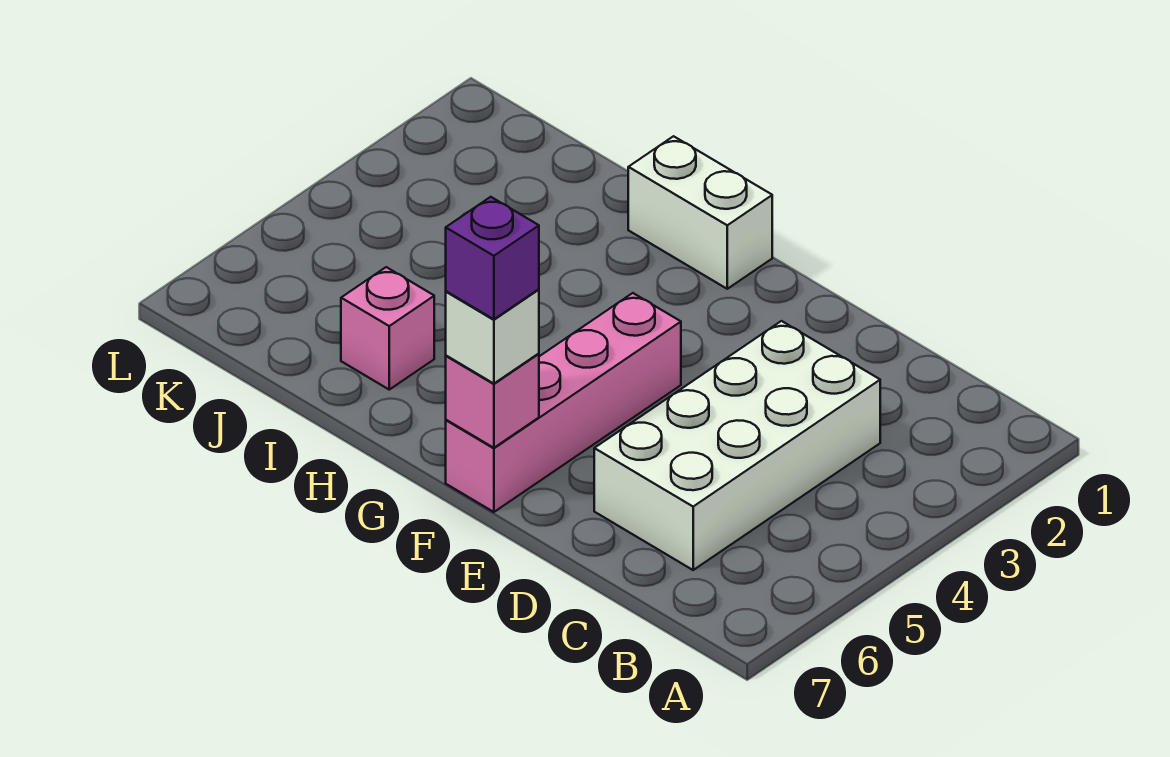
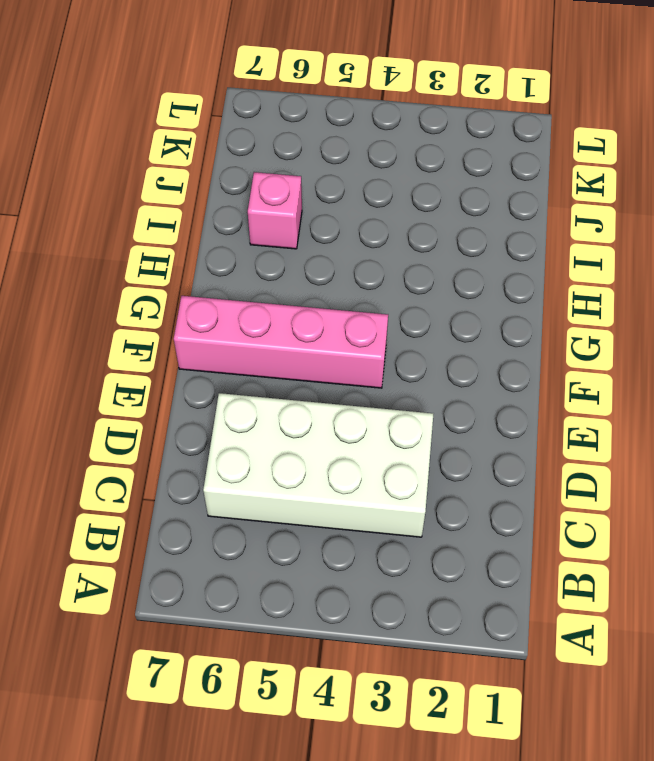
none -> white 1x2 brick [628,136,772,289]
none -> pink 1x1 brick [446,354,539,448]

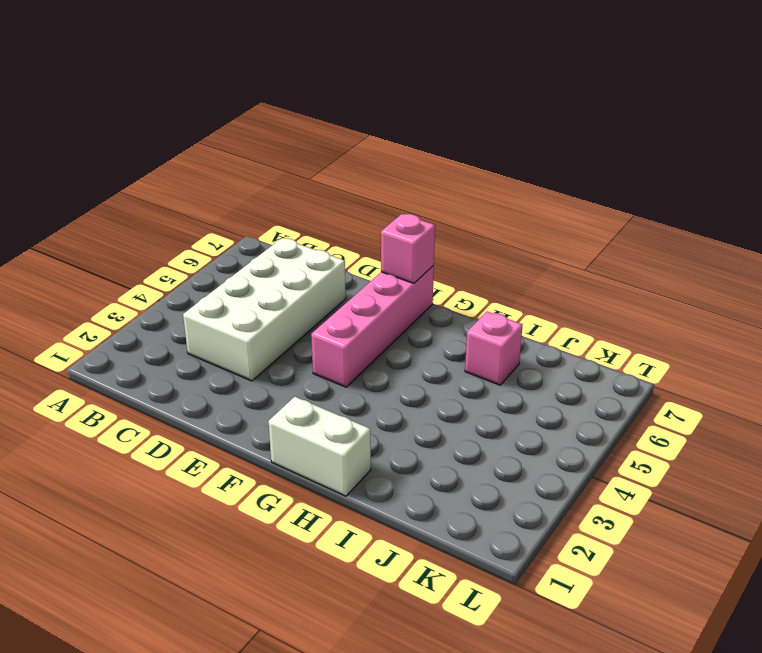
none -> white 1x1 brick [446,289,539,384]
none -> purple 1x1 brick [446,197,539,319]

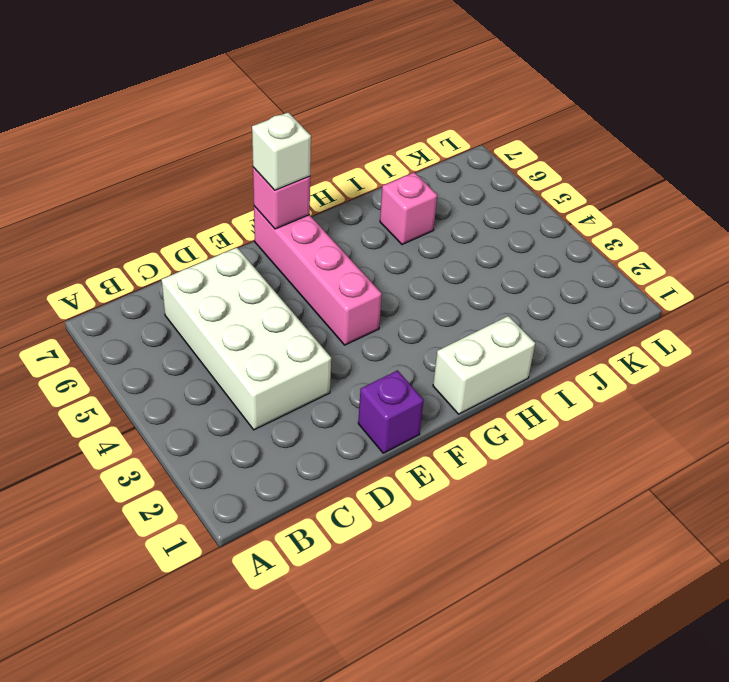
purple 1x1 brick [358,370,424,453] -> purple 1x1 brick moved to [446,197,539,319]

